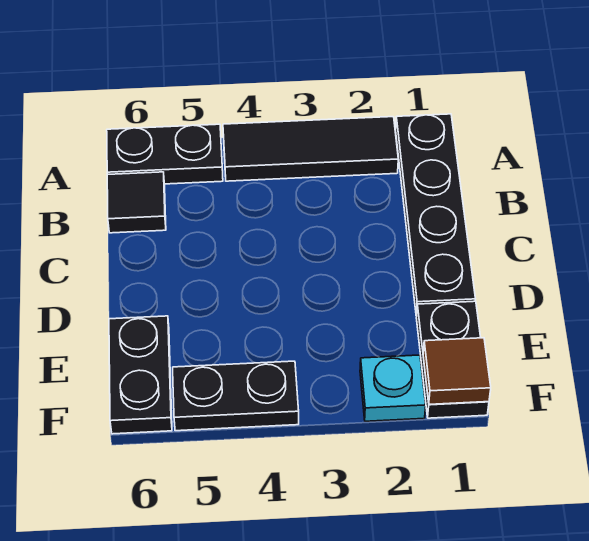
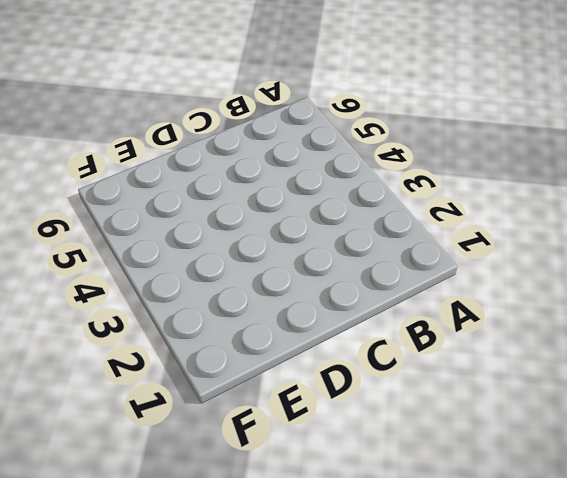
none -> black 1x4 plate [396,114,475,316]
none -> black 1x3 tile [223,117,398,181]

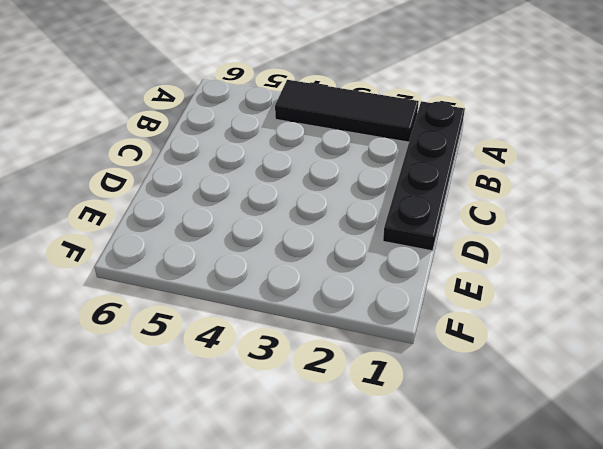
none -> black 1x2 plate [107,124,223,184]
none -> black 1x1 tile [107,172,166,233]

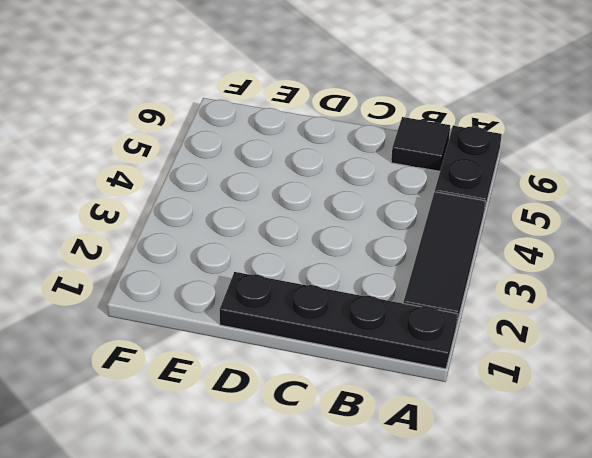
none -> black 1x2 plate [416,301,489,418]
none -> black 1x2 plate [109,316,172,434]

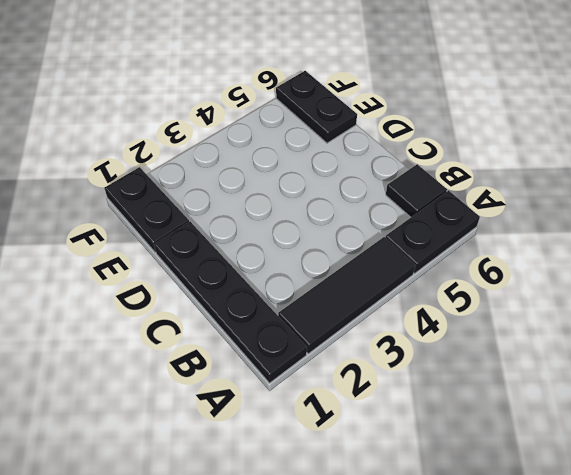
none -> cyan 1x1 plate [360,355,426,421]
none -> black 1x2 plate [173,361,299,431]

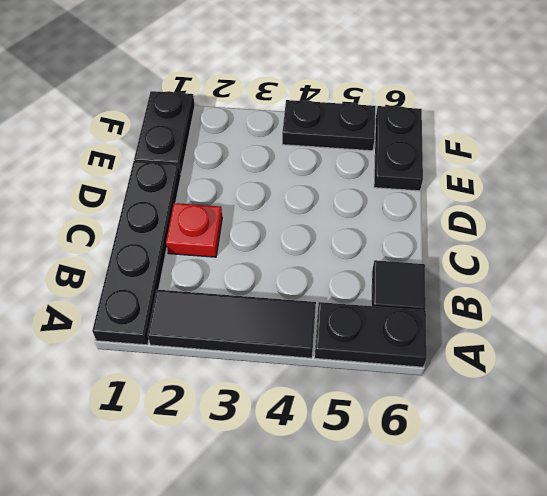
red 1x1 plate [166,203,222,257] -> none
none -> cyan 1x1 plate [360,355,426,421]
none -> brown 1x1 tile [423,338,491,404]

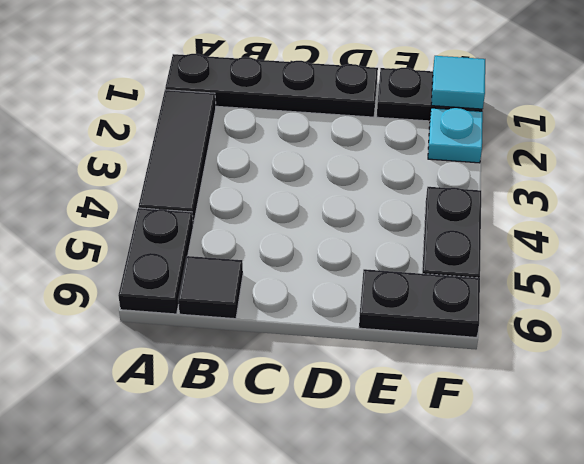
cyan 1x1 tile [431,56,485,109] -> brown 1x1 tile [423,338,491,404]

